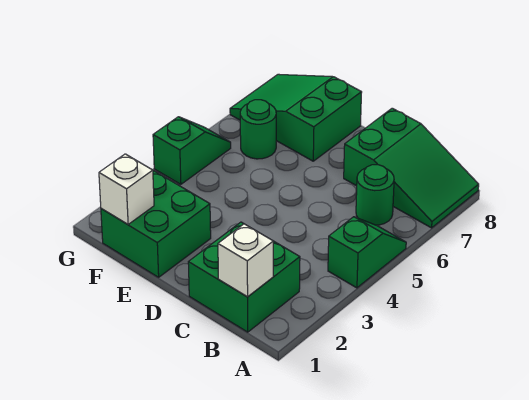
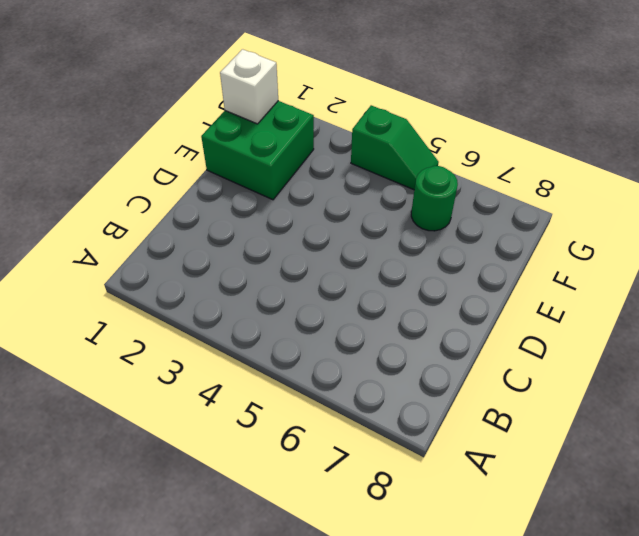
none -> green 1x2 slope [328,217,406,288]
none -> green 2x3 slope [344,108,479,228]

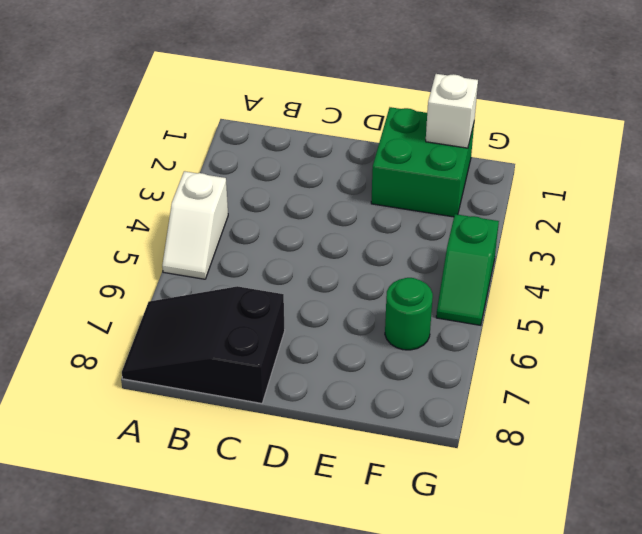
white 1x2 slope [162,171,228,279] -> green 1x2 slope [328,217,406,288]
black 2x3 slope [122,286,285,403] -> green 2x3 slope [344,108,479,228]
none -> green 2x2 brick [188,222,300,332]
none -> green 1x1 round brick [356,165,394,225]

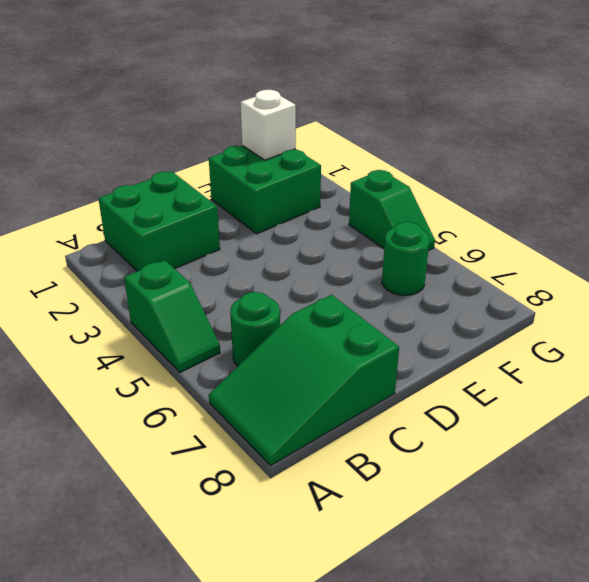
none -> green 2x3 slope [230,74,362,161]
none -> white 1x1 brick [218,224,273,297]

